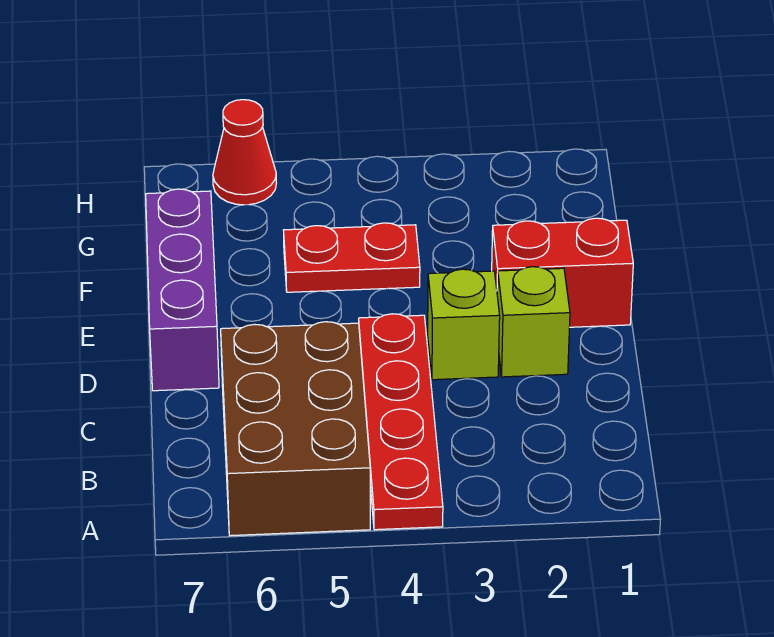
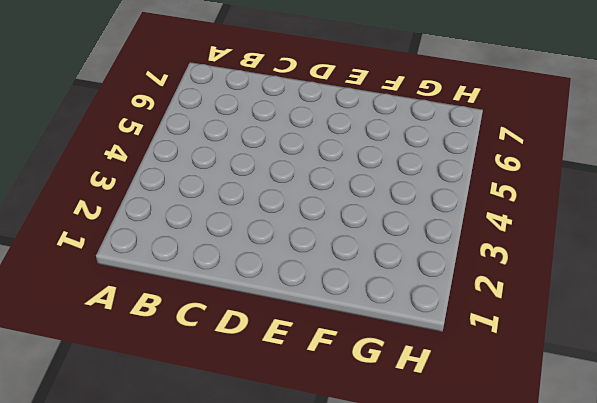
none -> red 1x4 plate [359,314,443,530]
none -> brown 2x3 brick [221,322,370,536]

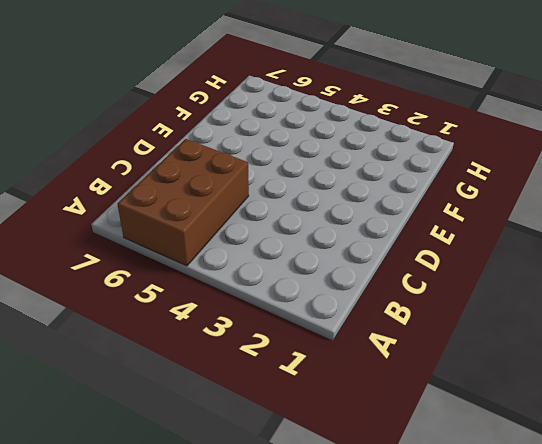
none -> red 1x4 plate [359,314,443,530]
none -> lime 1x1 brick [497,267,570,377]

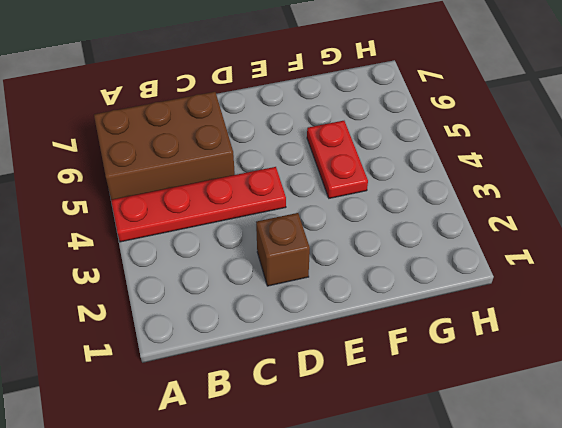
brown 1x1 brick [256,213,310,286] -> lime 1x1 brick [497,267,570,377]
none -> lime 1x1 brick [428,269,500,380]
none -> purple 1x3 brick [146,189,219,391]

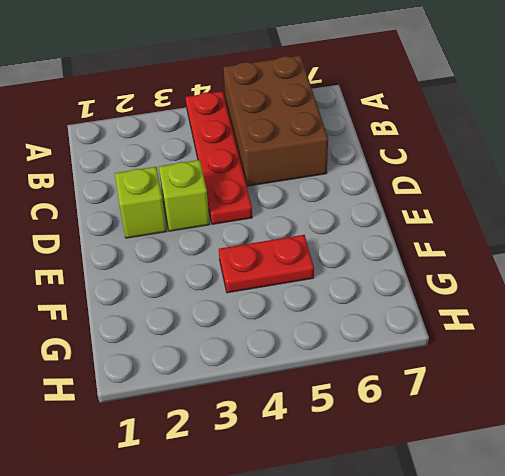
none -> purple 1x3 brick [146,189,219,391]
none -> red 1x2 brick [492,218,633,327]

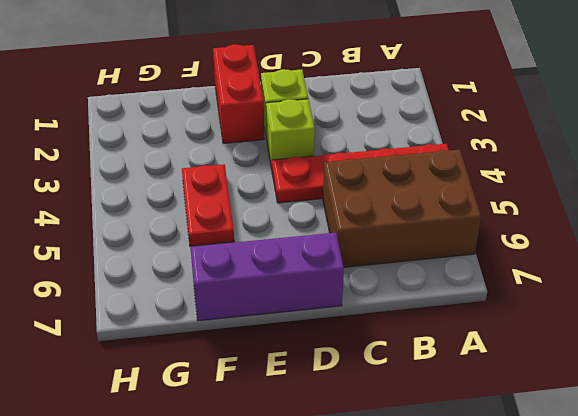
none -> red 1x1 cone [213,100,276,205]

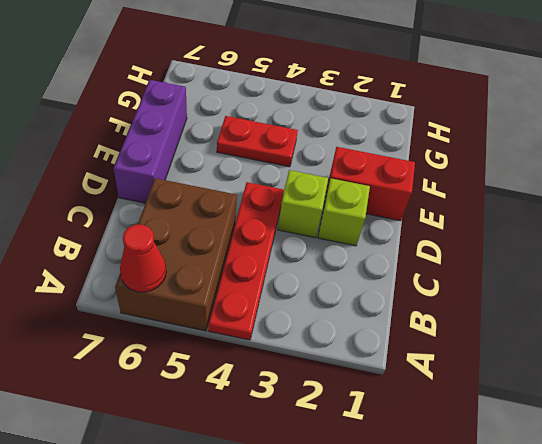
red 1x1 cone [120,225,166,292] -> red 1x1 cone moved to [213,100,276,205]

